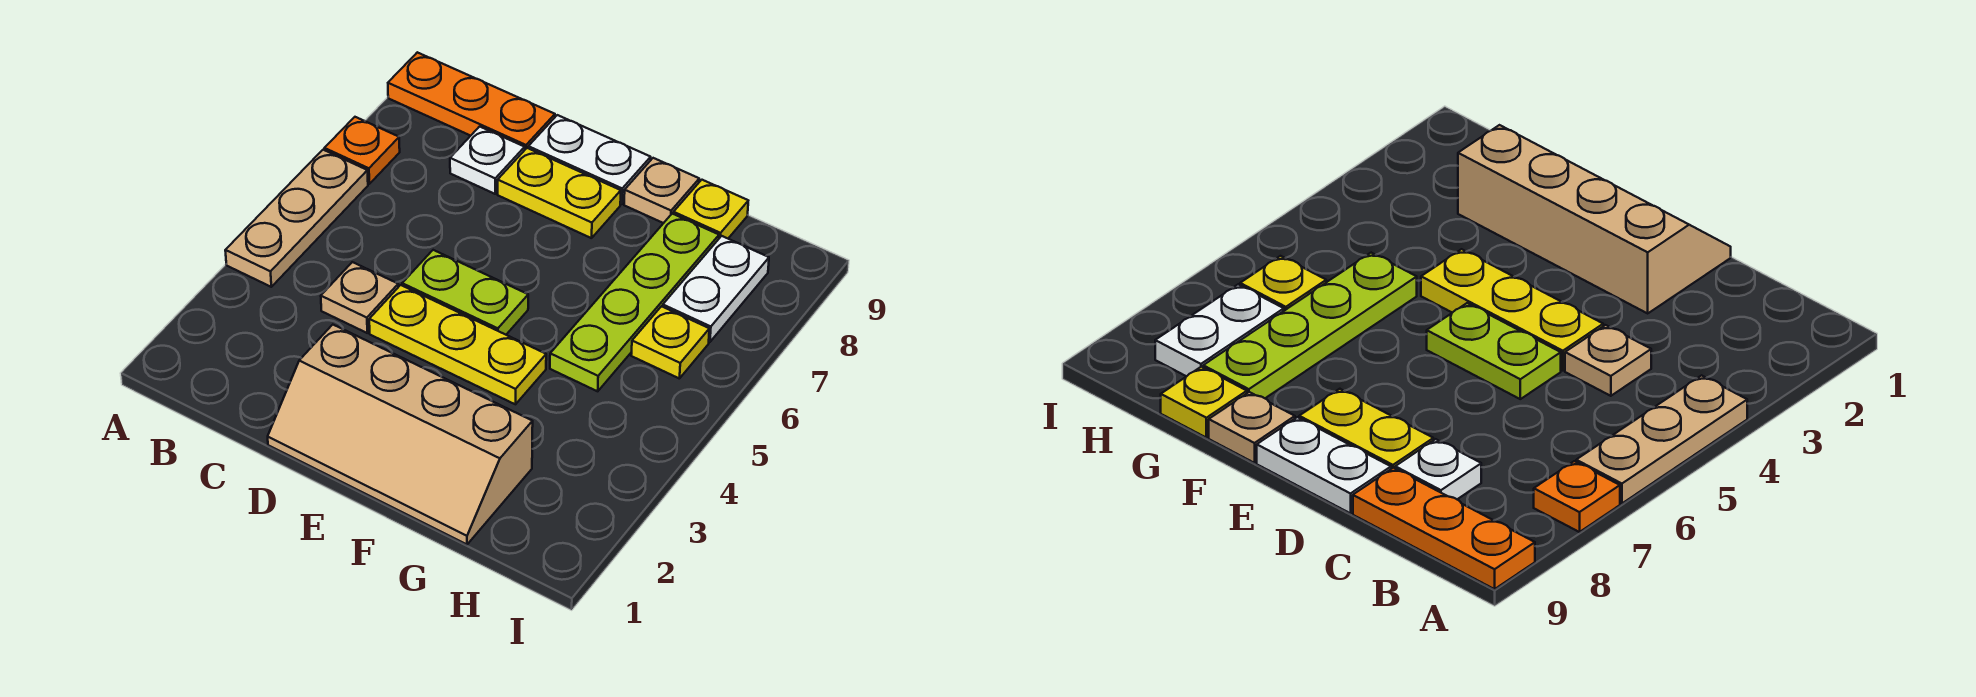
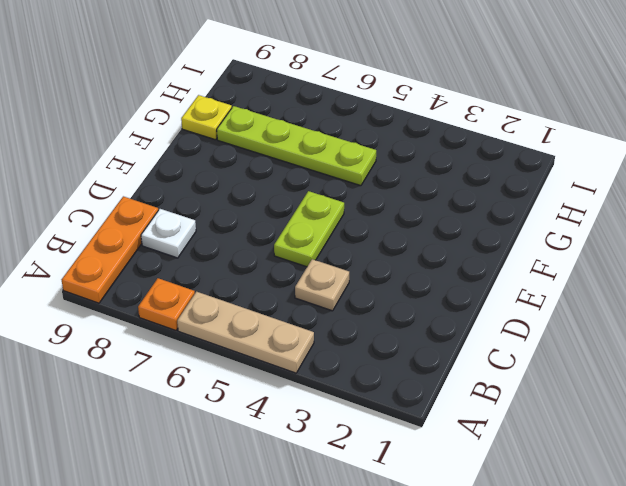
none -> tan 2x4 slope [268,325,533,544]
none -> yellow 1x3 plate [369,285,546,404]
none -> yellow 1x2 plate [498,148,621,238]

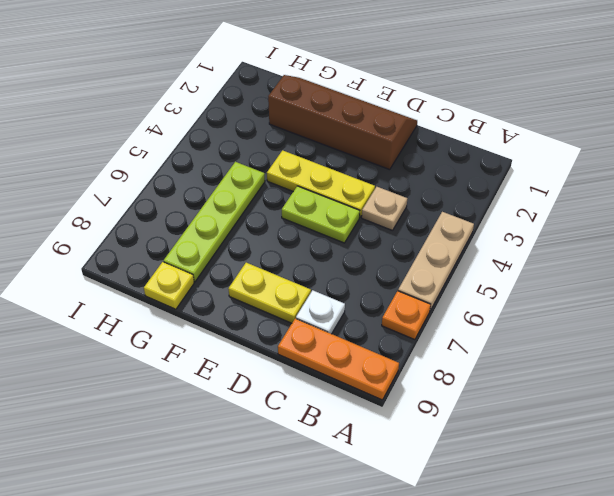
brown 2x4 slope [268,75,417,170] -> tan 2x4 slope [268,325,533,544]
none -> white 1x2 plate [528,115,651,204]
none -> tan 1x1 plate [624,158,699,223]
none -> yellow 1x1 plate [631,306,709,379]

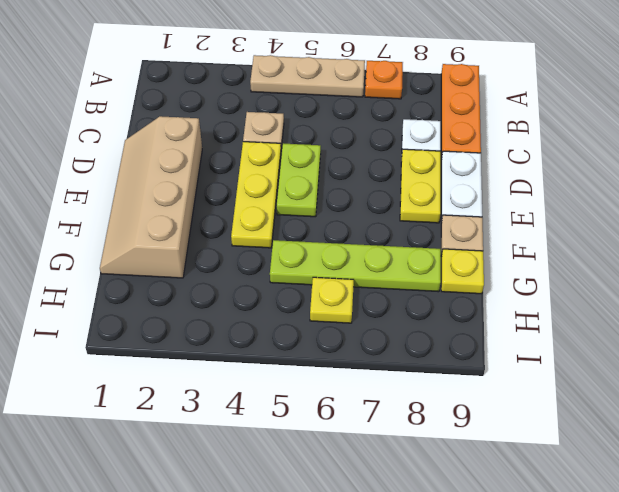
none -> white 1x2 plate [663,236,769,342]

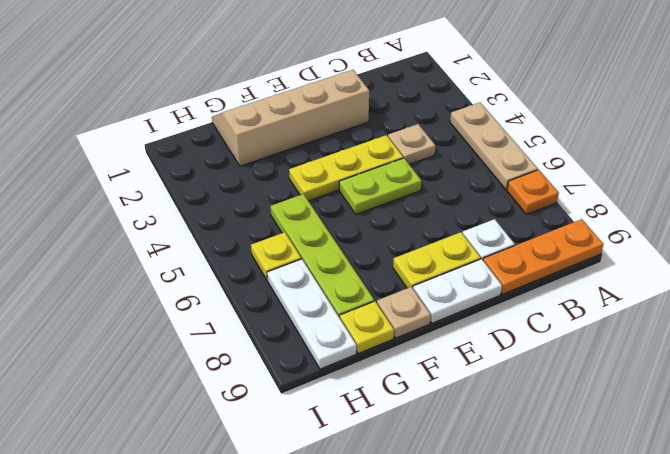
white 1x3 plate [267,259,356,369] -> white 1x2 plate [663,236,769,342]

